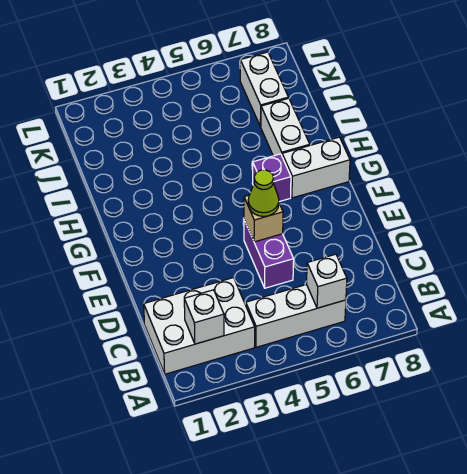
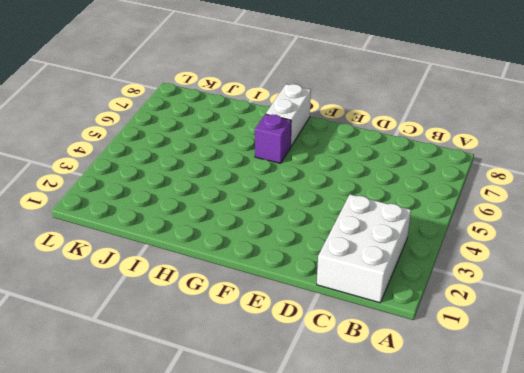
none -> white 1x3 brick [246,284,346,347]
none -> purple 1x2 brick [244,220,294,288]

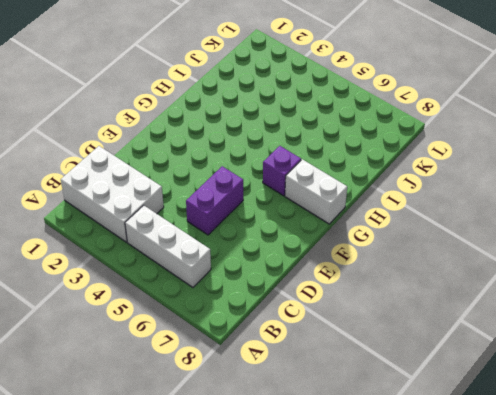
none -> white 1x2 brick [261,98,310,156]
none -> white 1x2 brick [240,52,288,127]

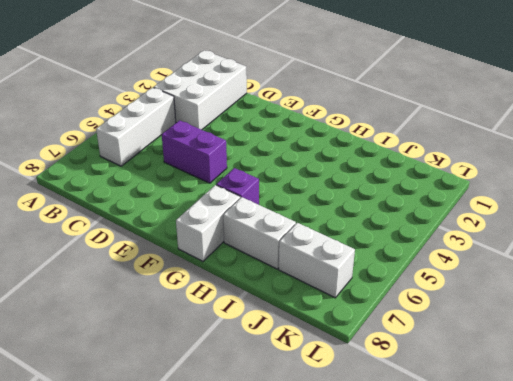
none -> white 1x1 brick [184,290,224,344]
none -> white 1x1 brick [307,254,347,308]

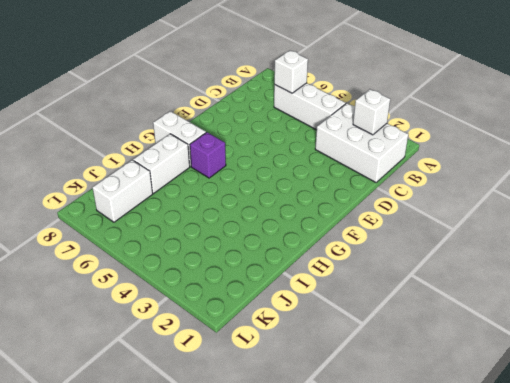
none -> purple 1x2 brick [244,220,294,288]
none -> tan 1x1 brick [244,195,283,242]

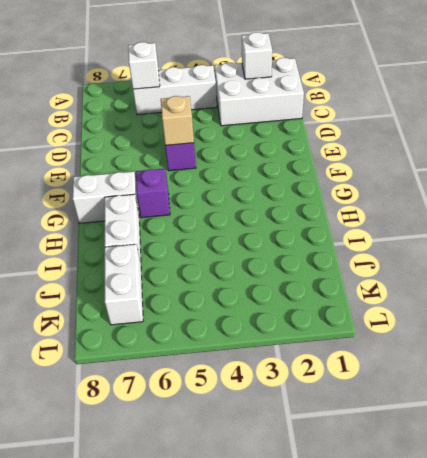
none -> lime 1x1 cone [248,170,279,216]

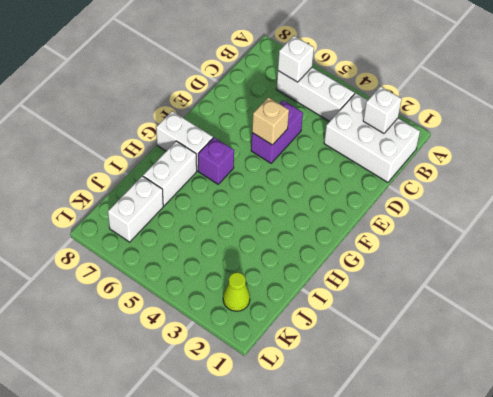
lime 1x1 cone [223,272,250,311] -> lime 1x1 cone moved to [248,170,279,216]

